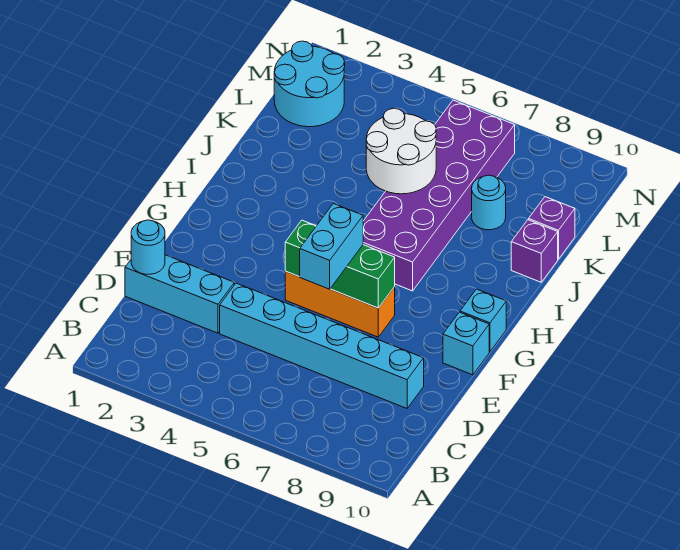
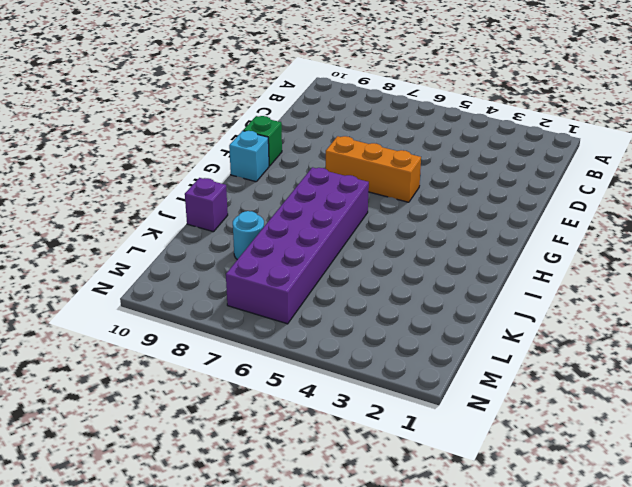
green 1x1 brick [243,116,282,166] -> cyan 1x1 brick [443,312,489,375]
none -> cyan 1x3 brick [125,255,234,333]
none -> cyan 1x6 brick [220,283,424,408]
none -> purple 1x1 brick [529,197,575,259]

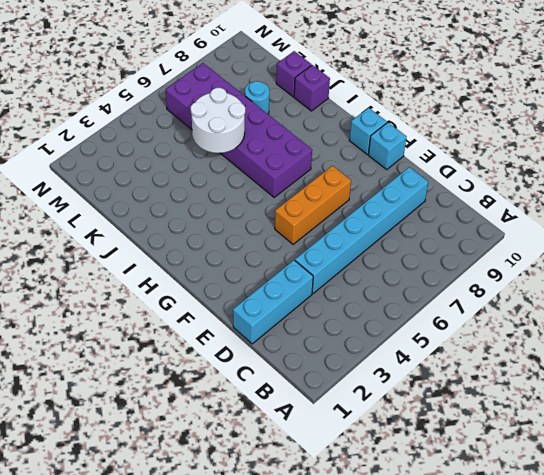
none -> cyan 2x2 round brick [274,41,345,127]
none -> cyan 1x1 round brick [131,220,165,274]
none -> green 1x3 brick [285,220,395,308]

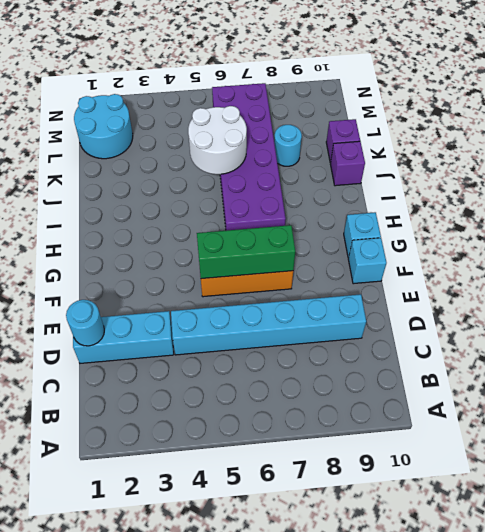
none -> cyan 1x2 brick [300,204,363,289]

